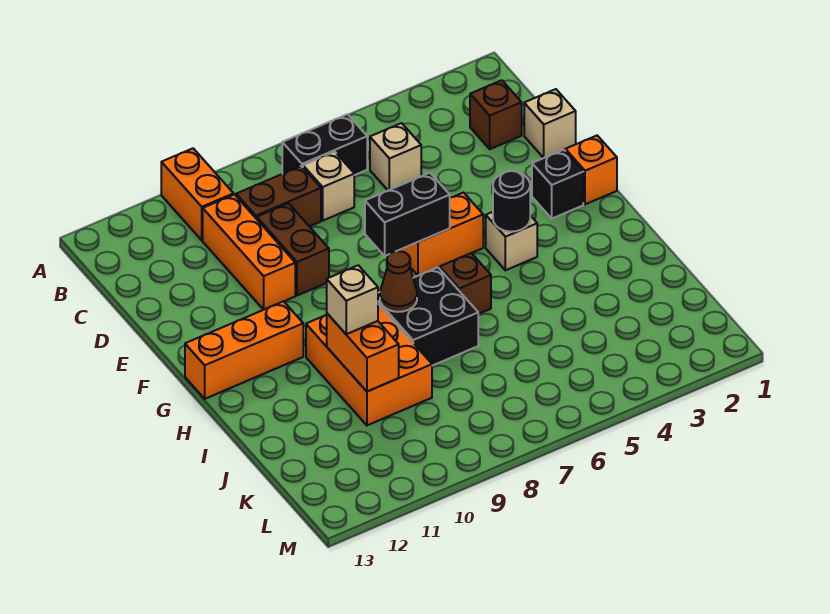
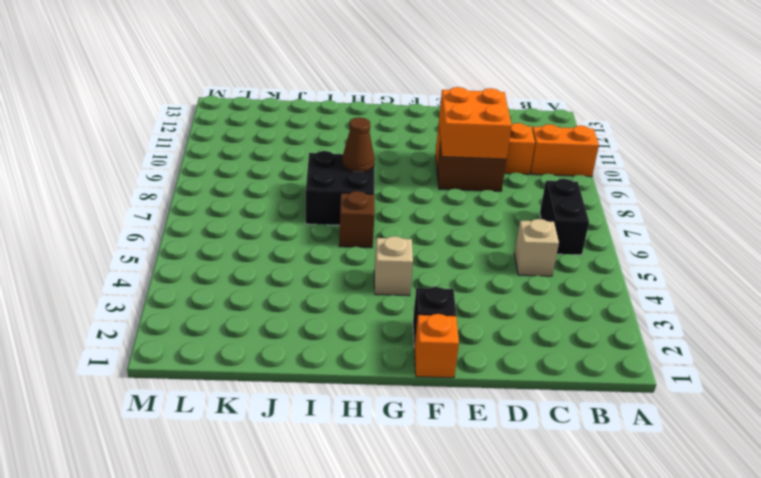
orange 2x2 brick [439,87,512,159] -> none
none -> brown 1x1 brick [470,80,522,149]
none -> tan 1x1 brick [303,152,354,220]
none -> brown 1x2 brick [236,166,321,226]

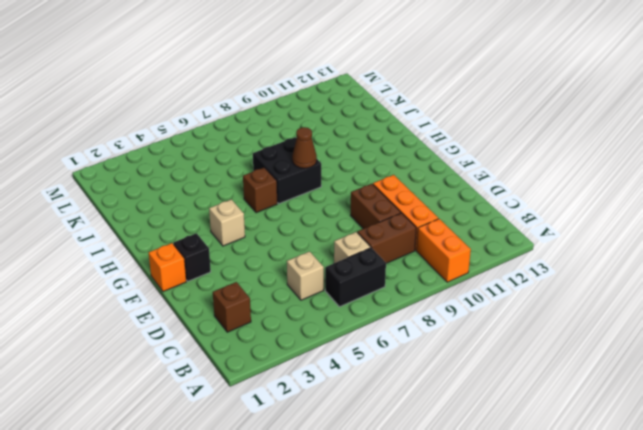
none -> tan 1x1 brick [524,89,576,158]
none -> orange 1x2 brick [398,193,483,276]
none -> orange 1x3 brick [185,301,303,399]

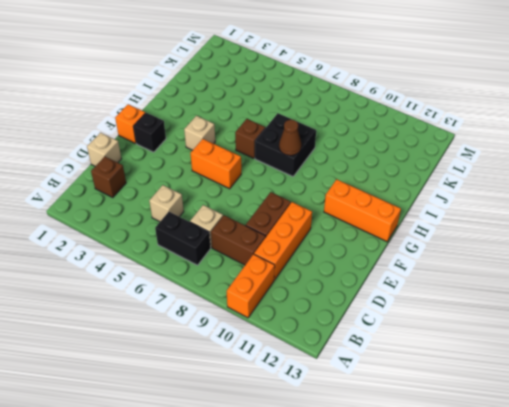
none -> orange 2x3 brick [306,304,432,425]
none -> black 1x2 brick [365,173,450,256]
none -> black 1x1 round brick [493,171,530,232]

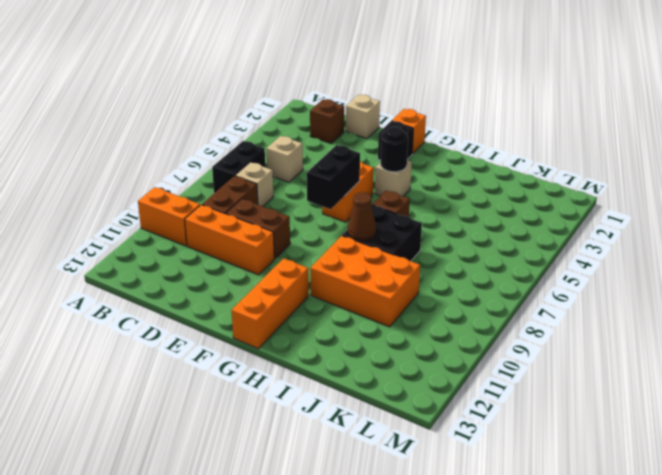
none -> orange 1x2 brick [327,314,399,391]
none -> tan 1x1 brick [327,265,378,334]

